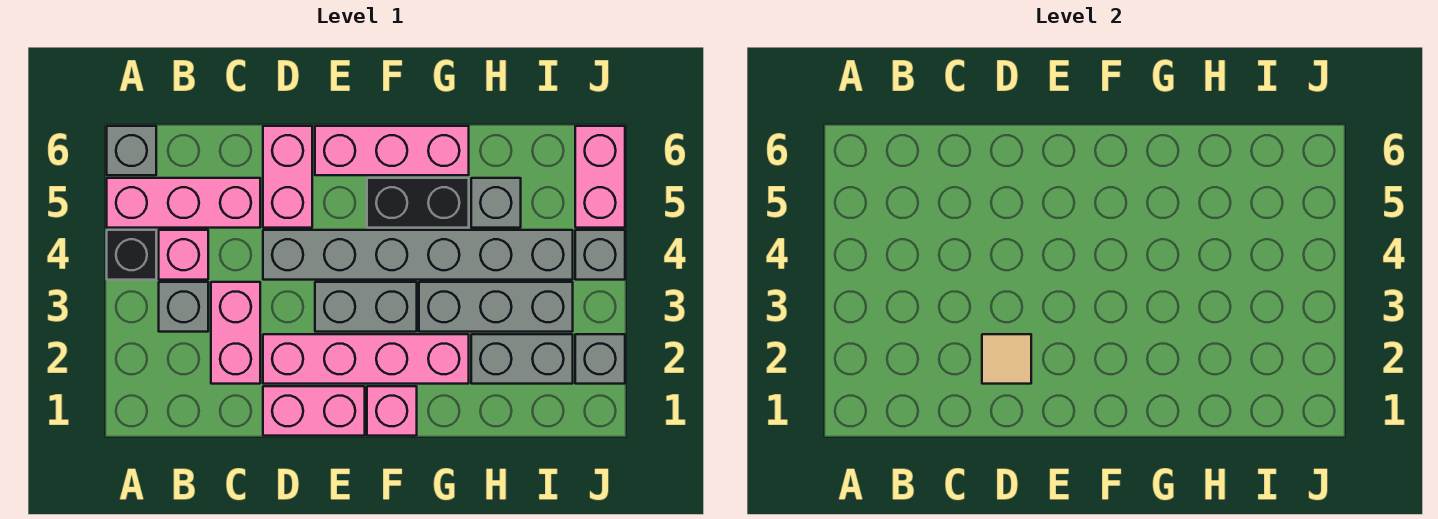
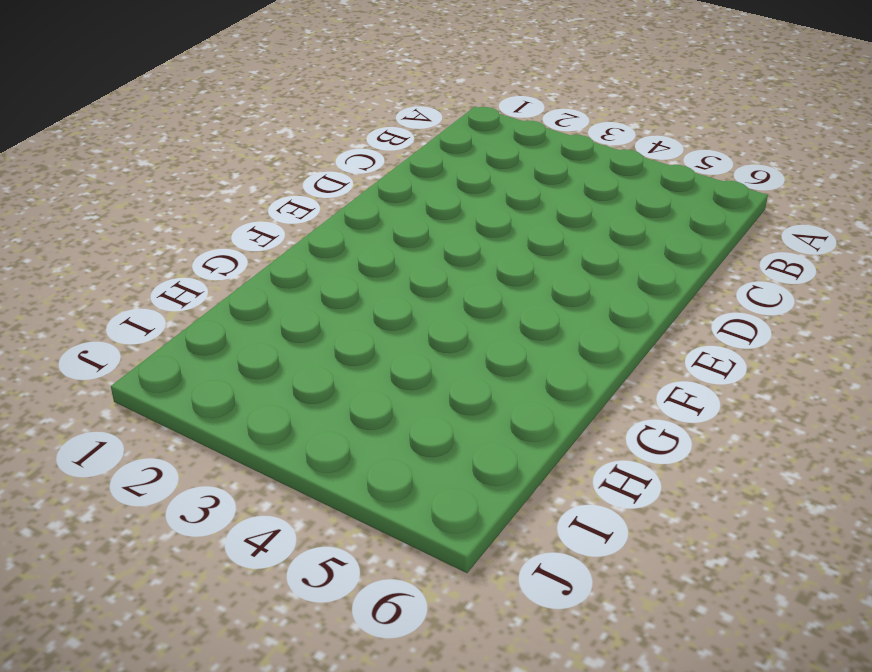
none -> black 1x1 brick [107,230,156,280]
none -> pink 1x3 brick [107,178,260,228]
none -> grey 1x1 brick [107,126,156,175]

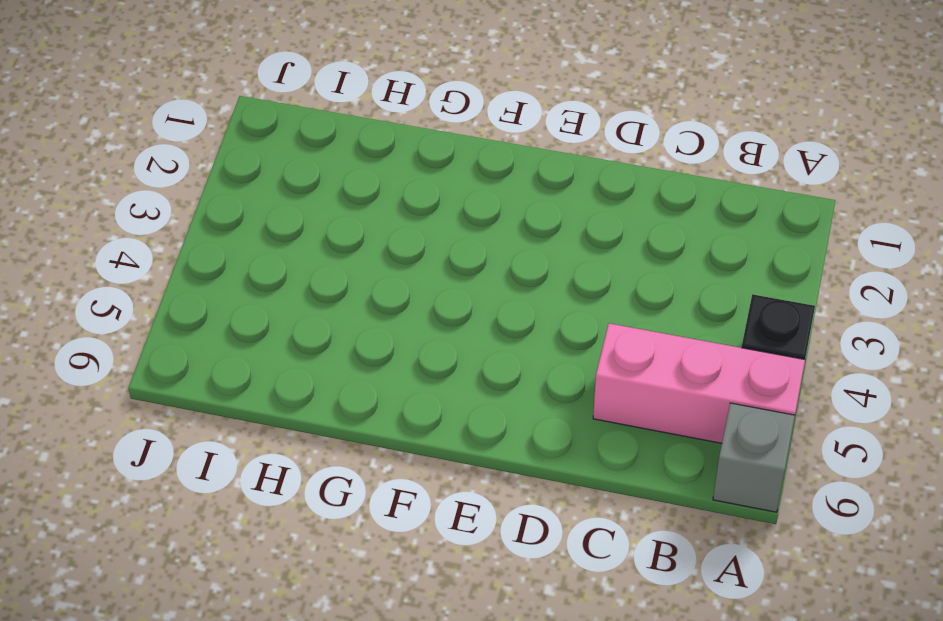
none -> grey 1x1 brick [159,282,208,332]
none -> pink 1x1 brick [159,230,208,280]
none -> pink 1x2 brick [211,282,260,384]

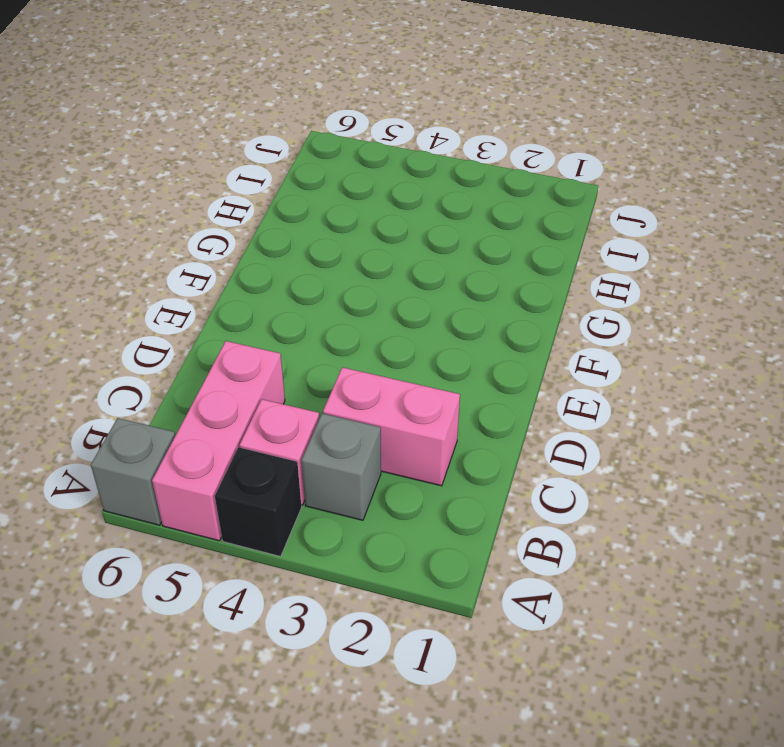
none -> pink 1x2 brick [263,386,365,436]
none -> pink 1x4 brick [263,334,469,384]
none -> grey 1x6 brick [263,230,573,280]

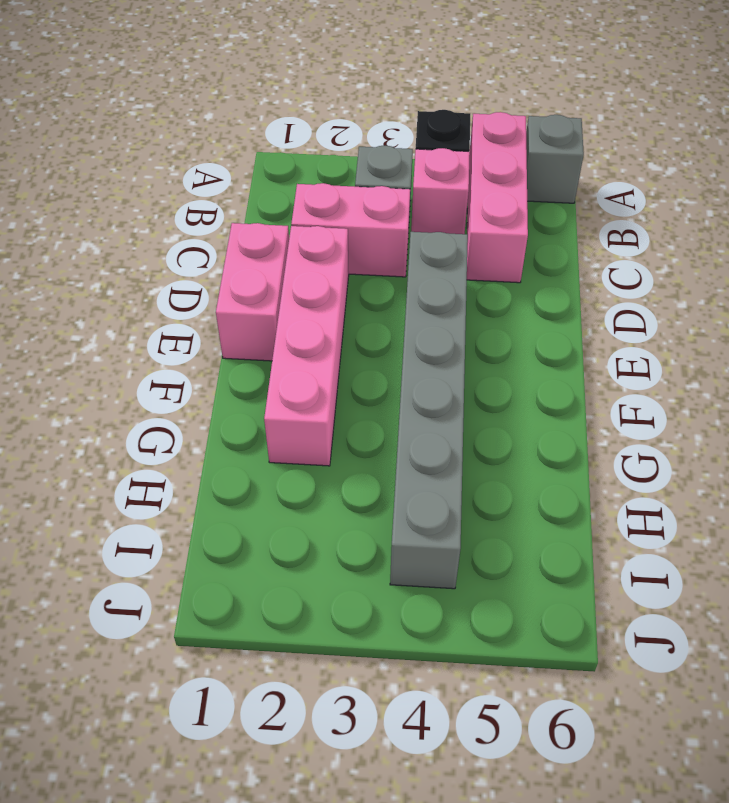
none -> pink 1x2 brick [263,126,312,228]
none -> grey 1x2 brick [315,282,417,332]
none -> pink 1x3 brick [315,126,469,175]

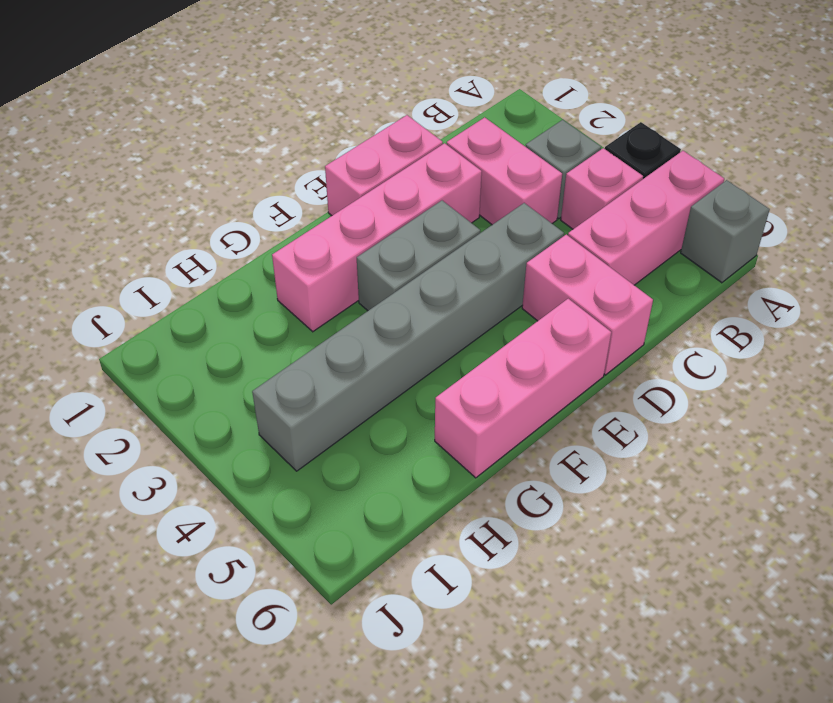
none -> pink 1x1 brick [367,386,417,436]
none -> black 1x2 brick [367,178,469,228]
none -> grey 1x3 brick [419,282,573,332]

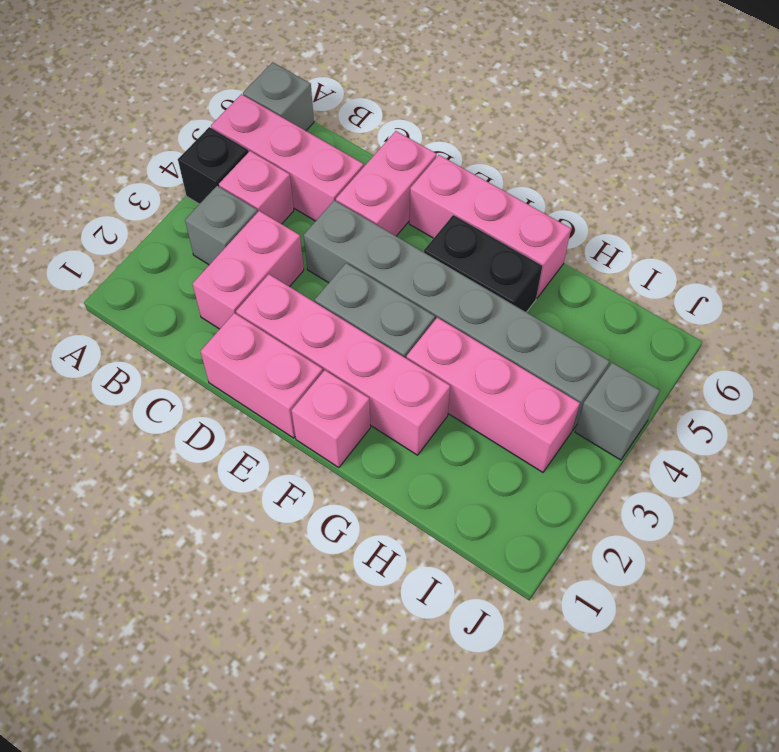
pink 1x3 brick [406,318,580,472] -> grey 1x3 brick [419,282,573,332]
none -> grey 1x2 brick [471,334,573,384]
none -> grey 1x1 brick [471,178,521,228]
none -> grey 1x1 brick [575,334,625,384]

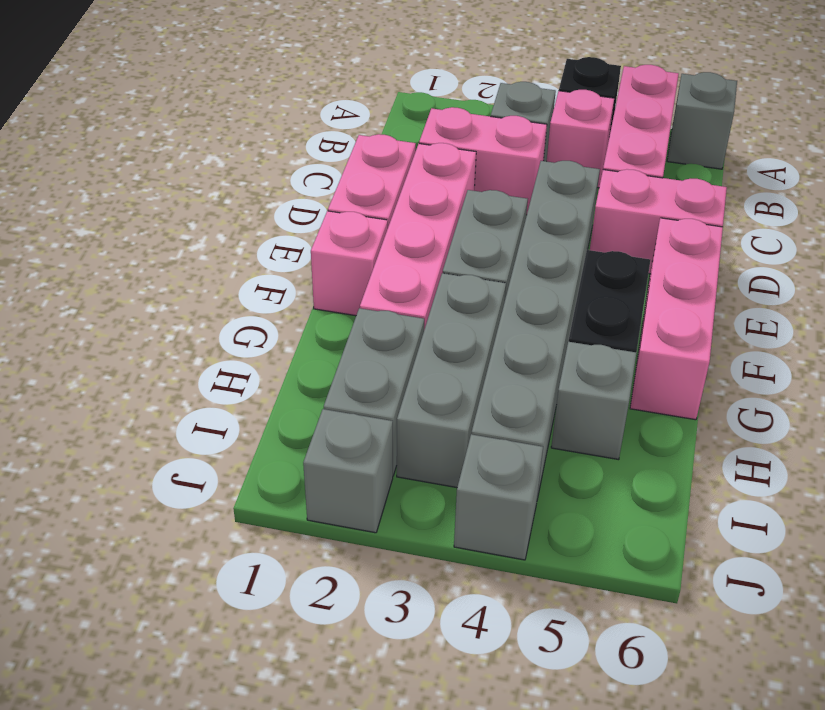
none -> pink 1x2 brick [575,126,625,228]
none -> tan 1x1 tile [982,334,1031,384]

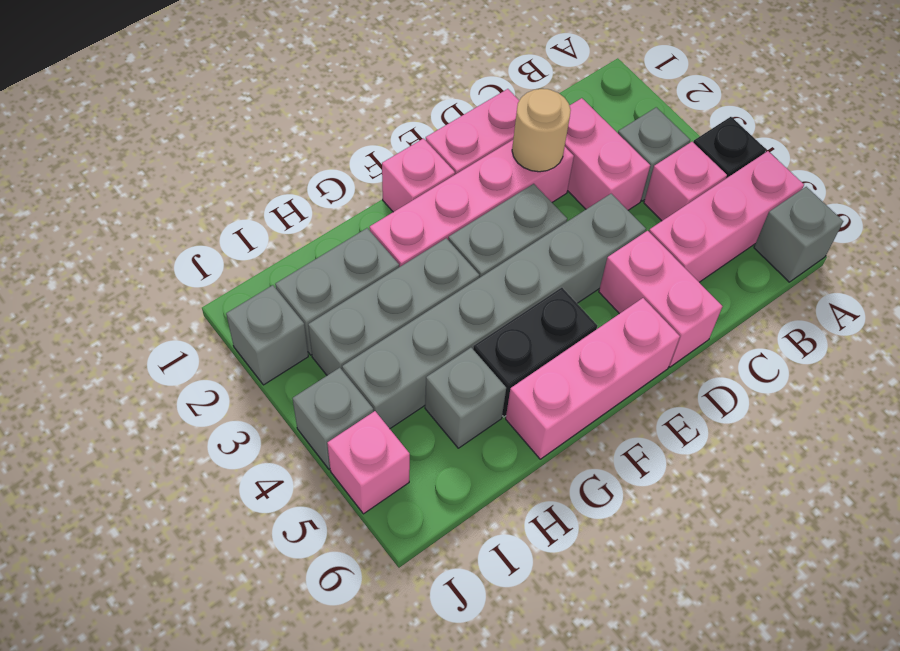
tan 1x1 round brick [512,89,571,172] -> tan 1x1 tile [982,334,1031,384]
pink 1x1 brick [327,411,410,514] -> pink 1x2 brick [575,126,625,228]

